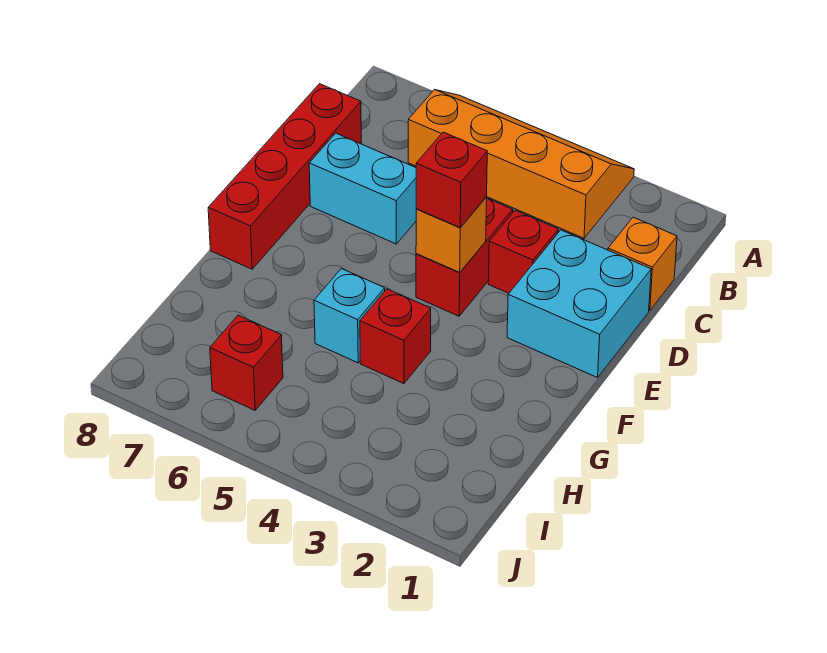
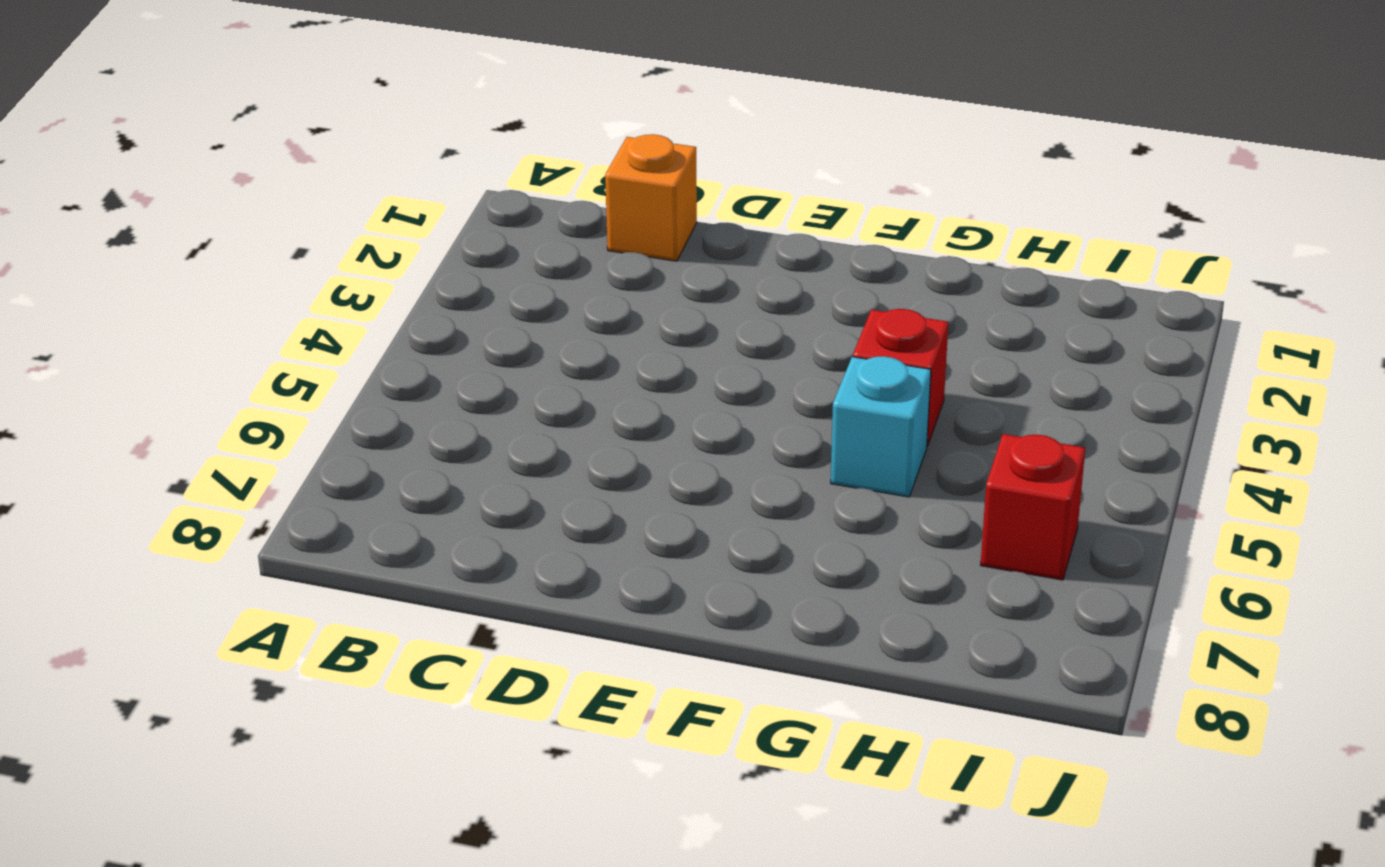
none -> orange 2x4 slope [408,90,634,238]
none -> red 1x4 brick [208,84,361,269]
none -> cyan 2x2 brick [507,230,651,378]

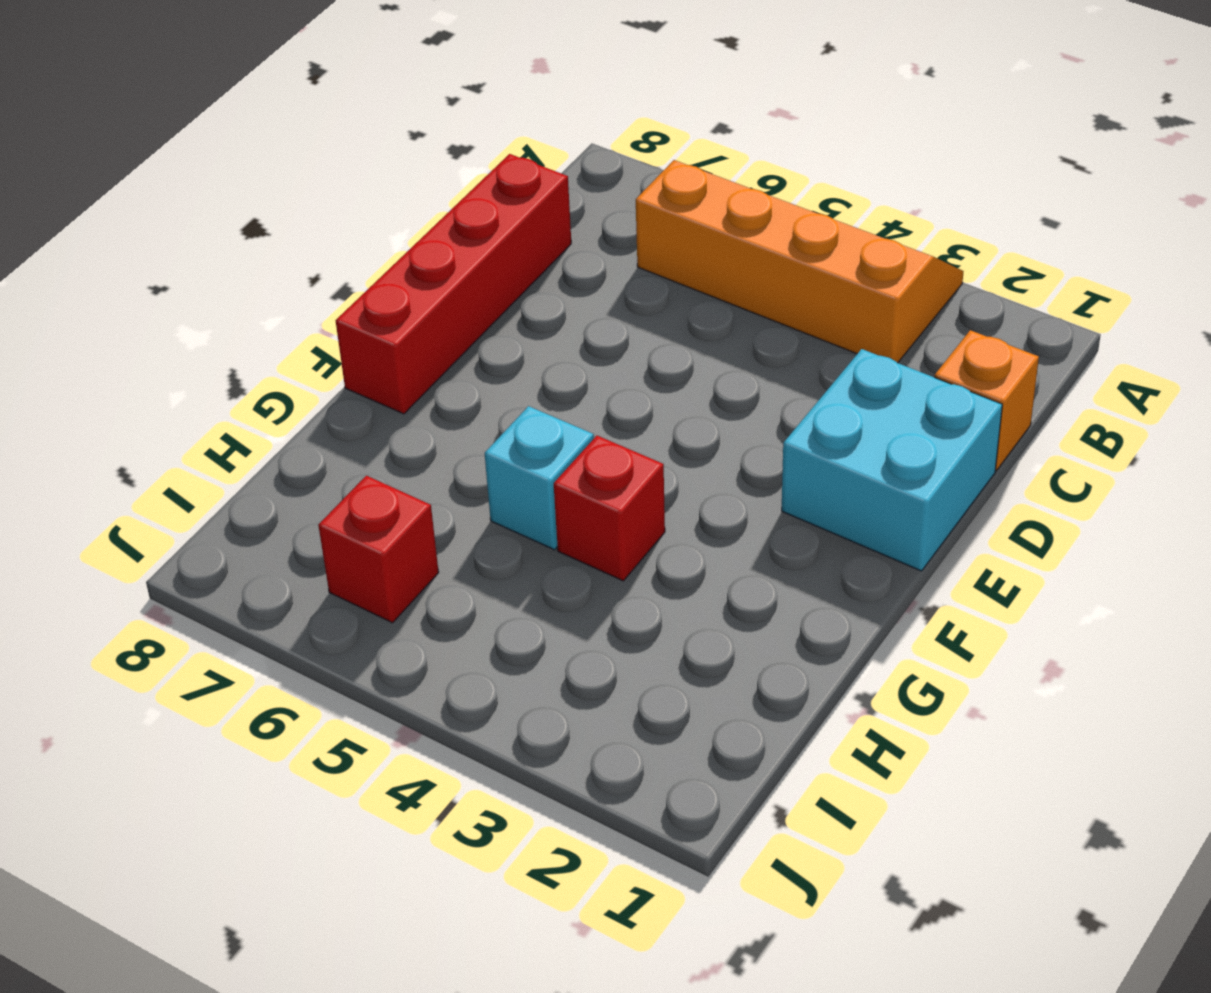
none -> red 1x1 brick [488,210,558,293]
none -> red 1x2 brick [416,198,513,316]
none -> cyan 1x2 brick [309,133,416,244]

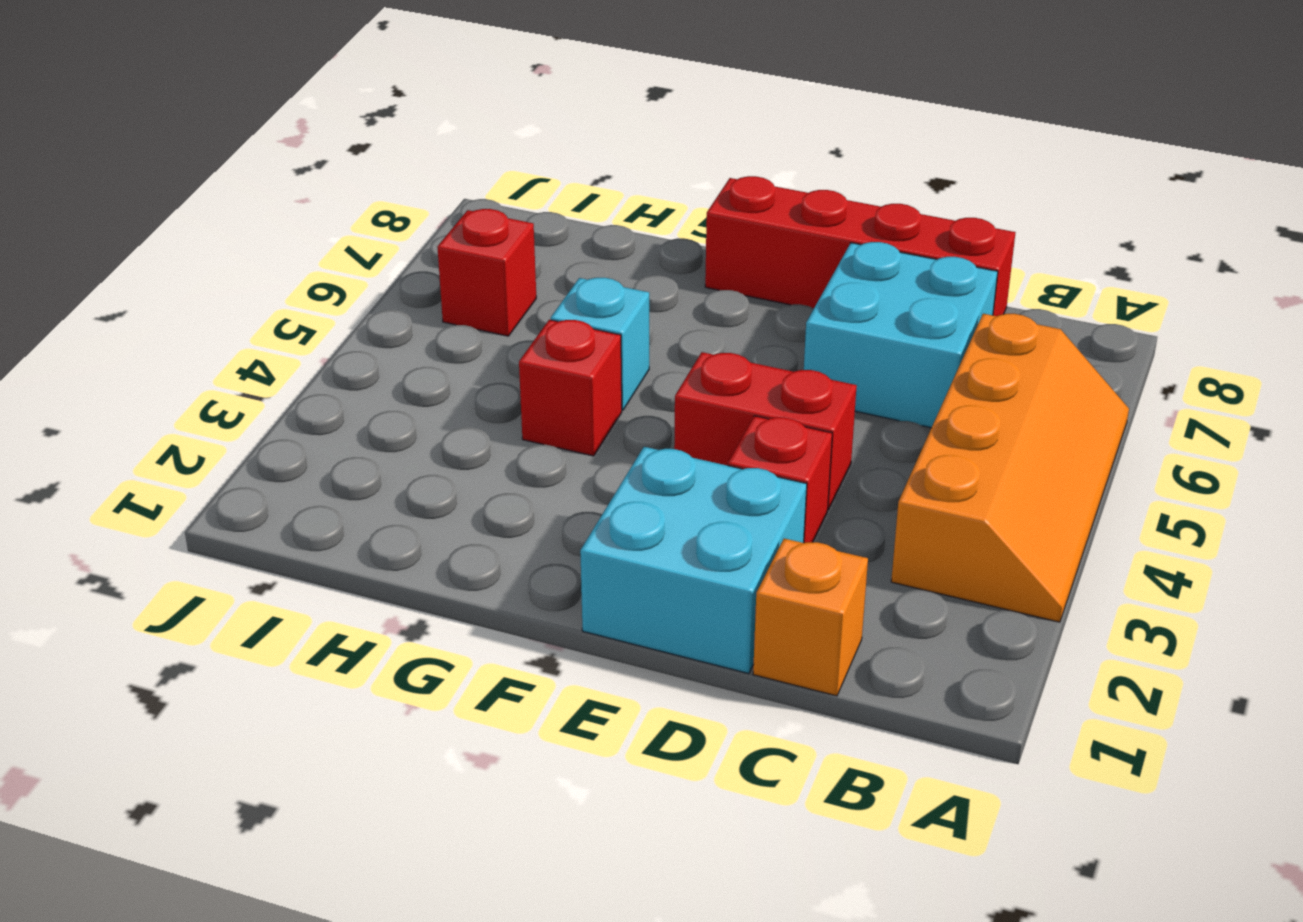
cyan 2x2 brick [804,242,998,428] -> cyan 1x2 brick [309,133,416,244]
none -> orange 1x1 brick [416,197,487,273]
none -> red 1x1 brick [416,132,487,227]

